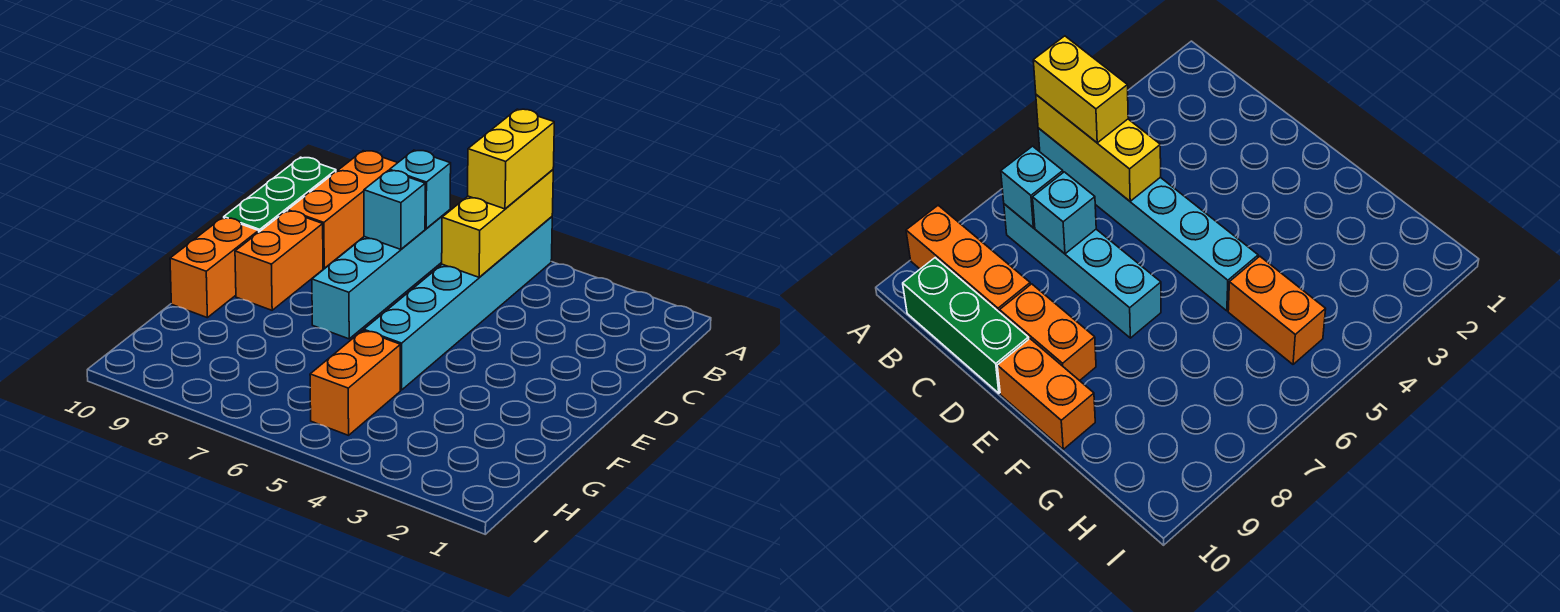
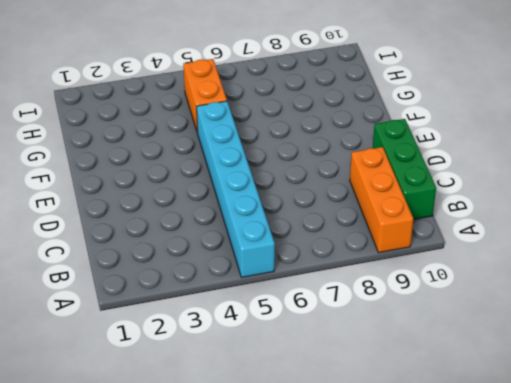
none -> cyan 1x4 brick [312,210,450,339]
none -> orange 1x2 brick [235,211,323,310]

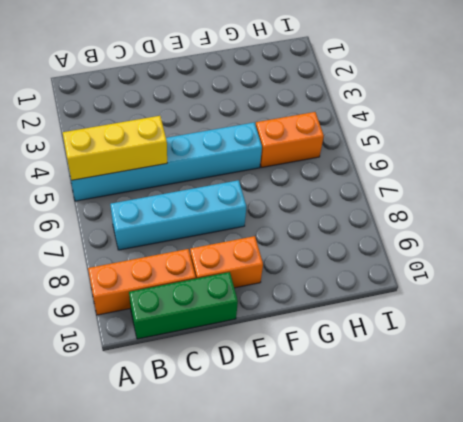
none -> orange 1x2 brick [170,218,259,318]
none -> cyan 1x1 brick [390,150,451,229]

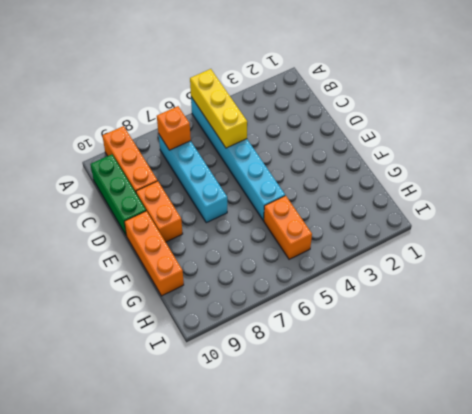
orange 1x1 brick [157,106,191,150] -> cyan 1x1 brick [390,150,451,229]
orange 1x3 brick [124,211,184,296] -> orange 1x2 brick [170,218,259,318]
none -> cyan 1x1 brick [364,170,425,249]
none -> yellow 1x2 brick [468,109,554,209]

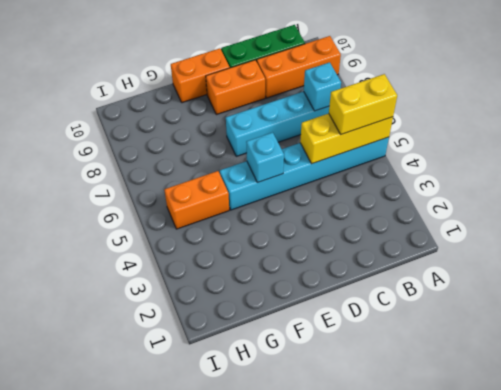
cyan 1x1 brick [246,132,284,183] -> cyan 1x1 brick moved to [364,170,425,249]

